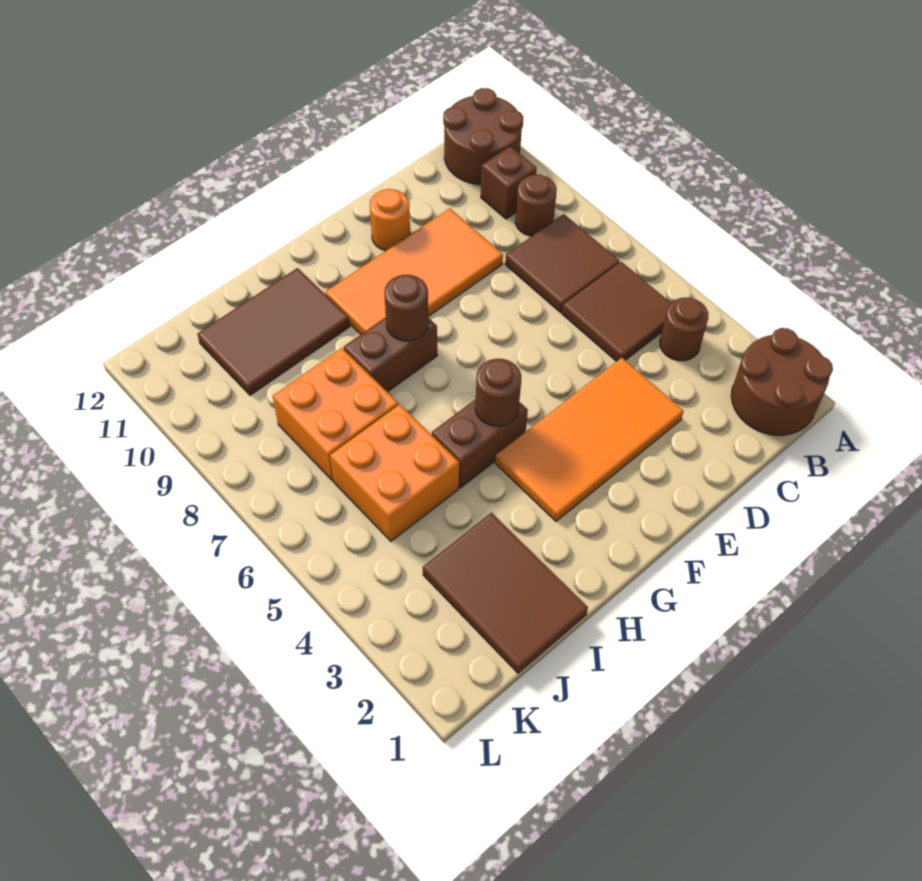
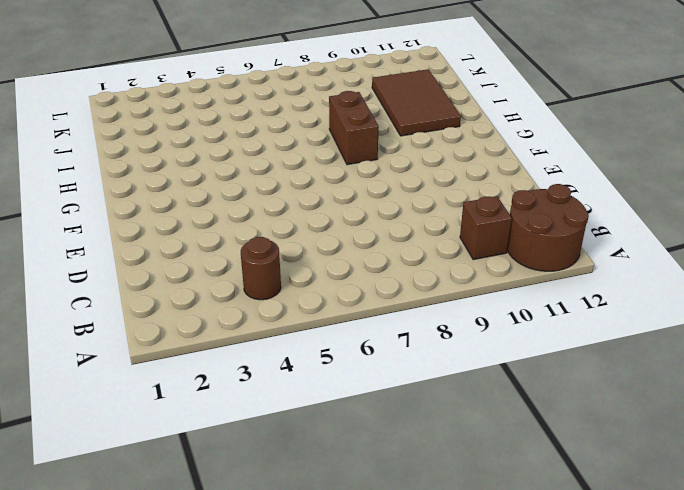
none -> brown 2x2 round brick [731,328,833,435]
none -> brown 2x2 tile [562,262,671,361]
none -> brown 2x2 tile [505,214,620,312]

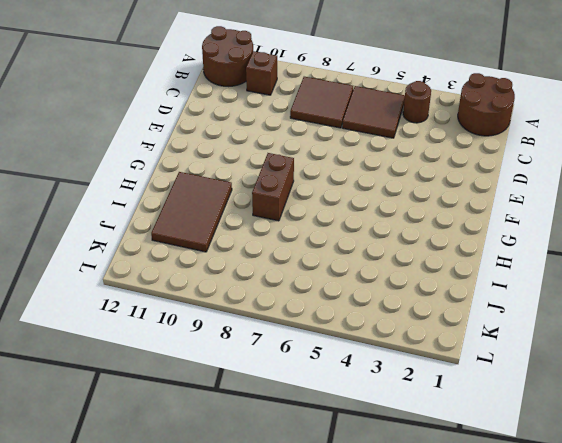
none -> brown 1x1 round brick [515,174,557,236]
none -> orange 2x4 tile [495,358,684,521]
none -> orange 2x4 tile [325,208,503,334]

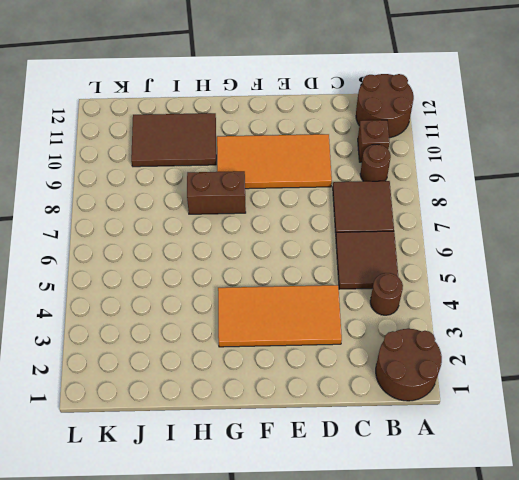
none -> orange 1x1 round brick [370,189,410,251]
none -> brown 1x2 brick [432,399,528,488]
none -> brown 2x3 tile [423,513,588,673]

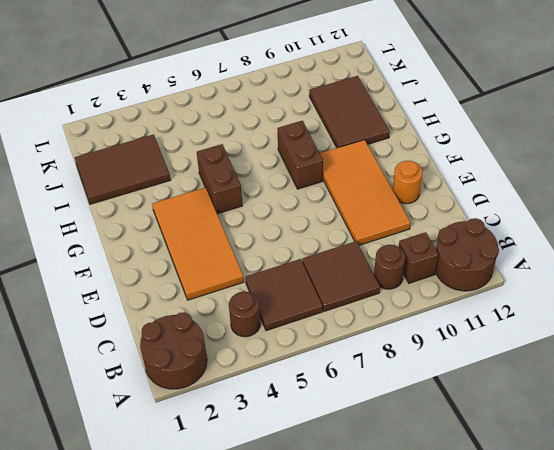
none -> orange 2x2 brick [330,404,459,541]
none -> orange 2x2 brick [273,348,398,481]
none -> brown 1x1 round brick [475,359,521,426]

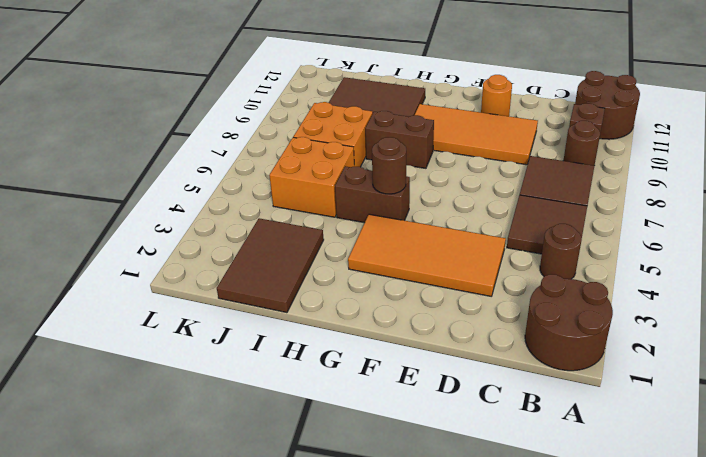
none -> brown 1x1 round brick [384,275,428,341]

